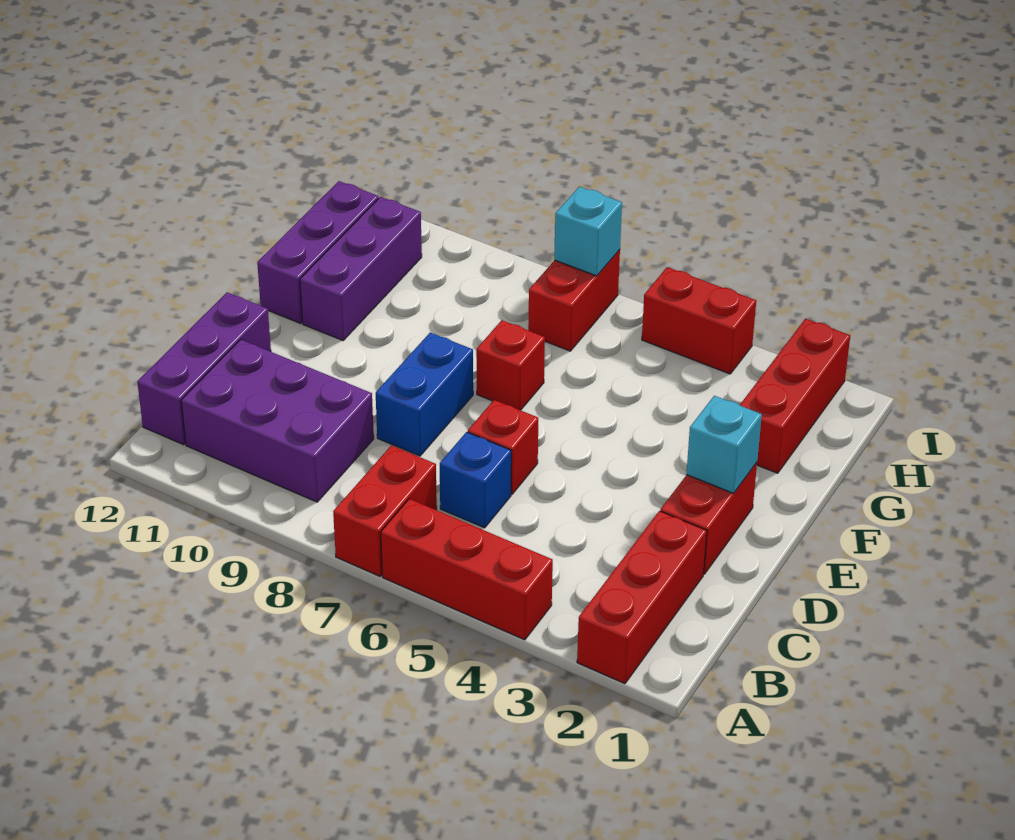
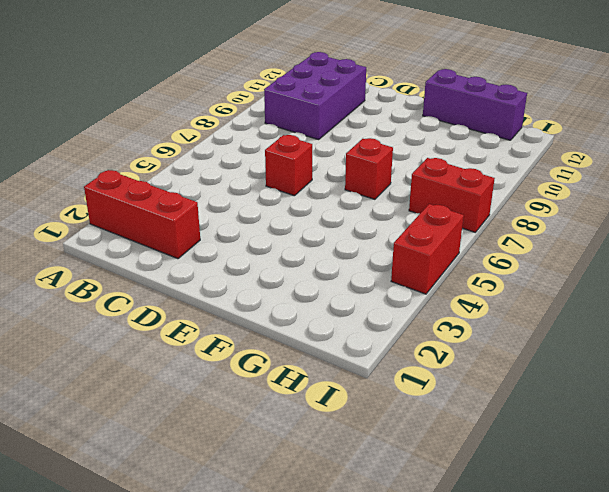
none -> red 1x3 brick [381,499,553,640]
none -> red 1x2 brick [333,445,437,576]
none -> purple 1x3 brick [137,292,271,445]

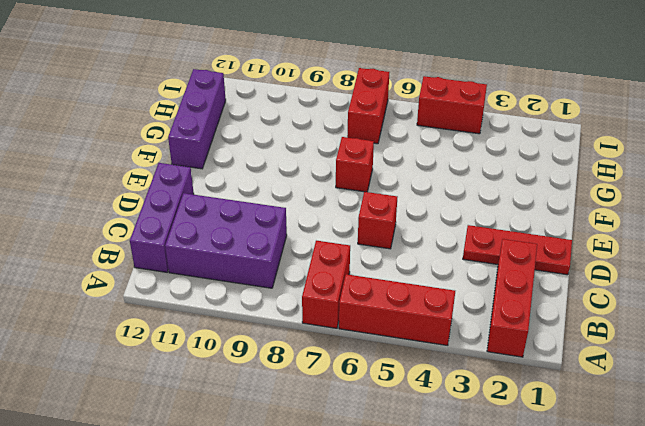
red 1x3 plate [463,225,572,275] -> red 1x2 brick [660,463,757,574]
none -> blue 1x1 brick [440,432,511,528]
none -> blue 1x2 brick [376,333,473,456]
none -> purple 1x3 brick [300,197,422,341]

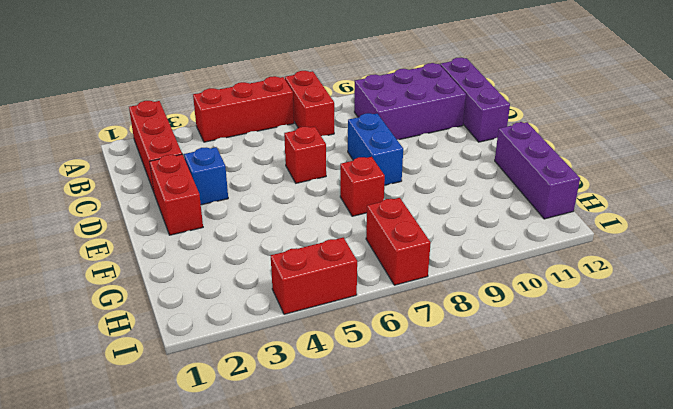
blue 1x1 brick [184,147,228,205] -> blue 1x1 brick moved to [440,432,511,528]
none -> purple 1x3 brick [300,197,422,341]
none -> red 1x3 brick [740,319,850,473]
none -> cyan 1x1 brick [686,396,762,493]

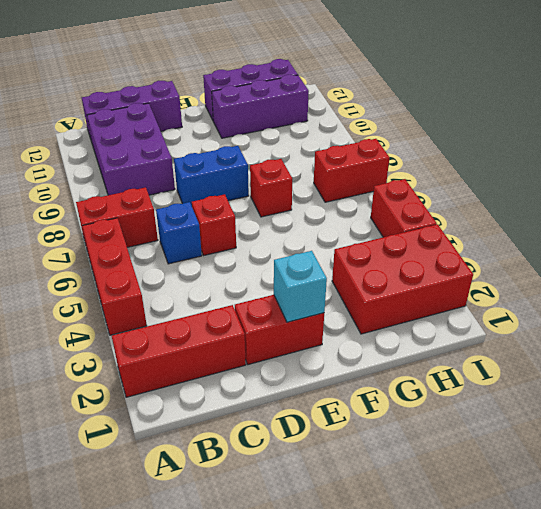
red 2x3 brick [332,224,473,334] -> red 1x3 brick [740,319,850,473]
none -> cyan 1x1 brick [554,187,622,276]

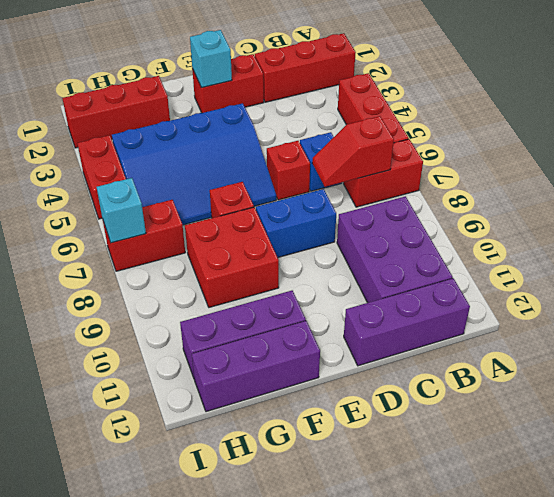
red 1x2 slope [312,116,394,187] -> none
blue 3x4 slope [112,103,276,225] -> none
red 2x2 brick [185,207,279,307] -> none

